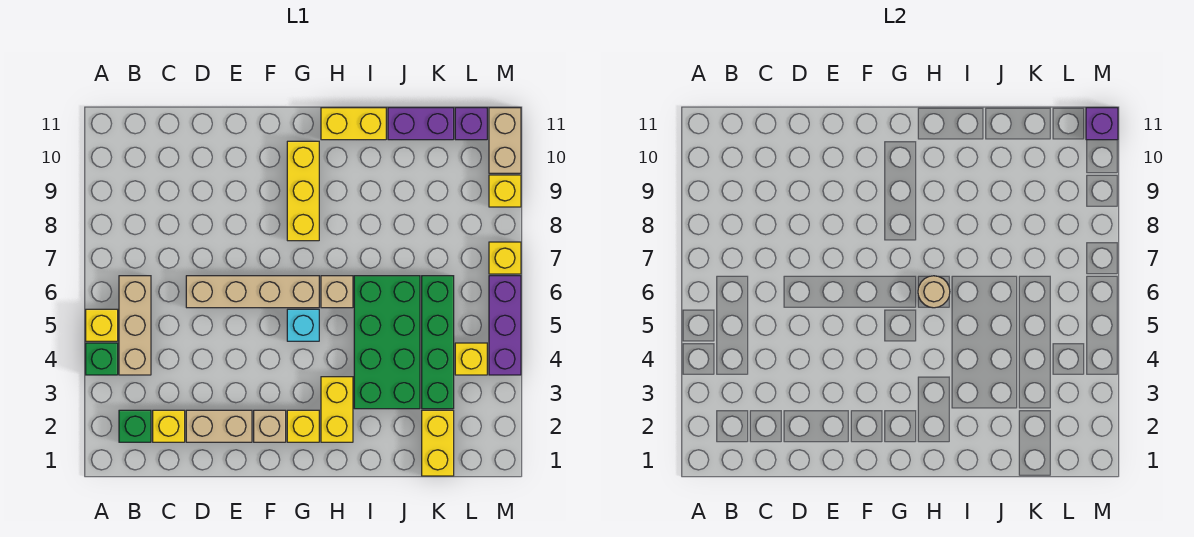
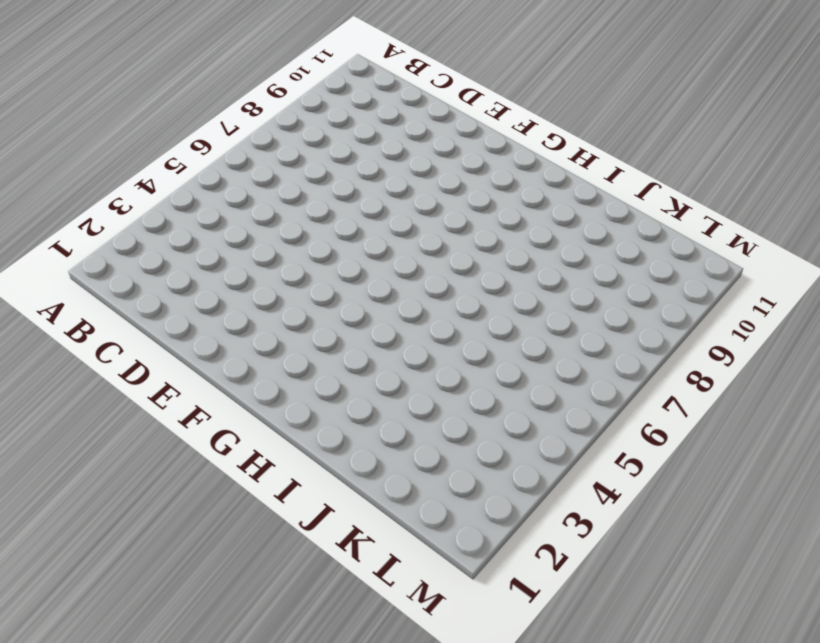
none -> green 1x1 brick [86,343,118,375]
none -> yellow 1x1 brick [86,309,118,341]
none -> green 1x1 brick [119,410,151,442]

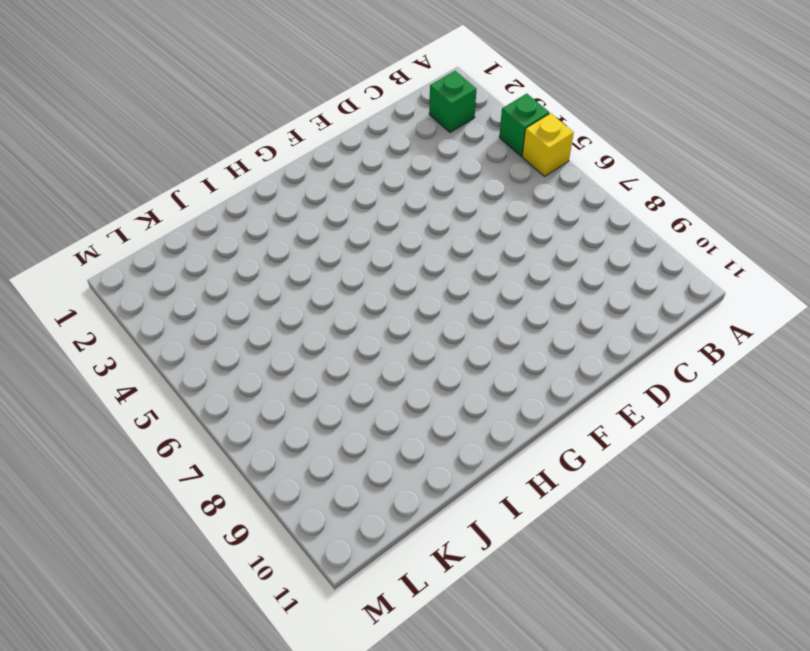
none -> tan 1x3 brick [119,276,151,375]
none -> yellow 1x1 brick [153,410,185,442]
none -> tan 1x2 brick [186,410,252,442]

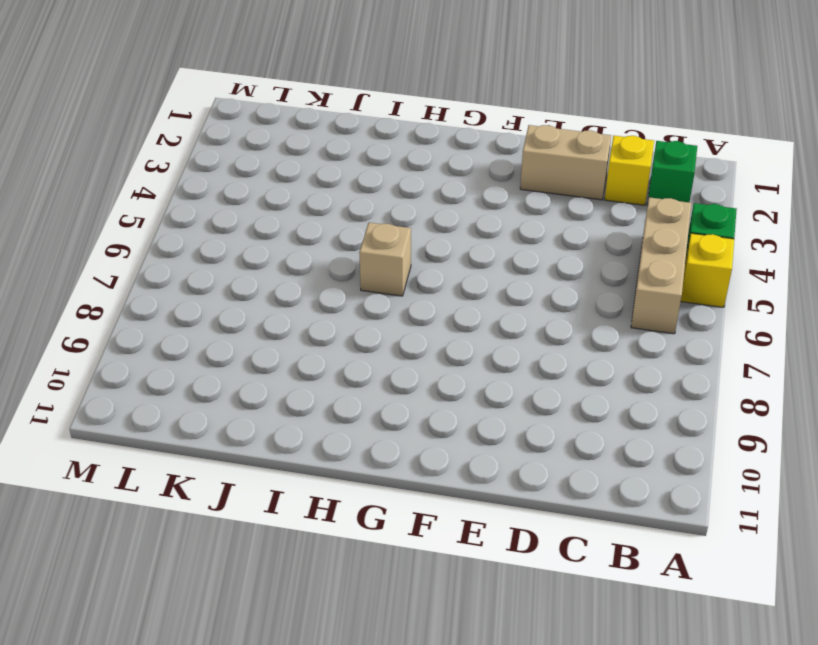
none -> tan 1x4 brick [186,276,319,308]
none -> tan 1x1 brick [254,410,286,442]
none -> yellow 1x1 brick [287,410,319,442]

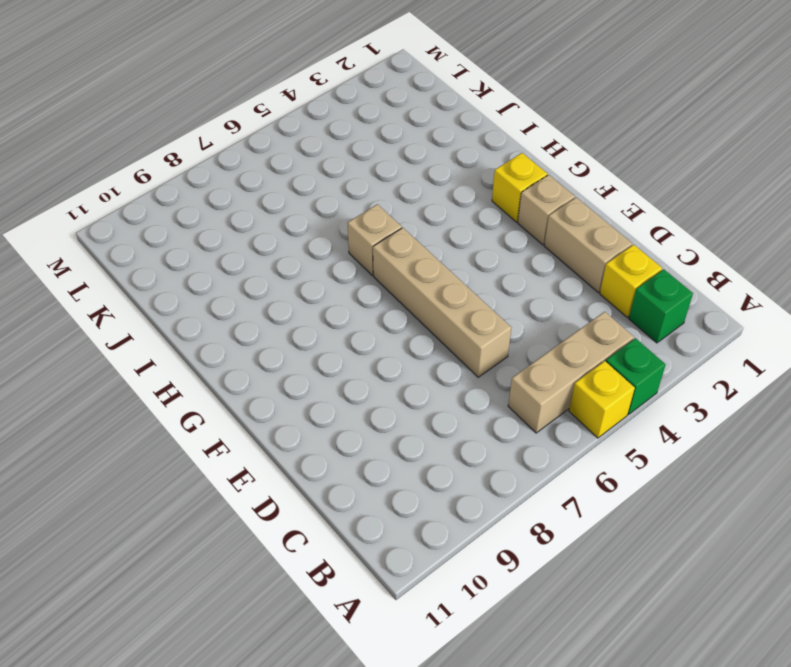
none -> cyan 1x1 brick [287,309,319,341]
none -> yellow 1x3 brick [287,141,319,241]
none -> yellow 1x2 brick [321,377,353,442]

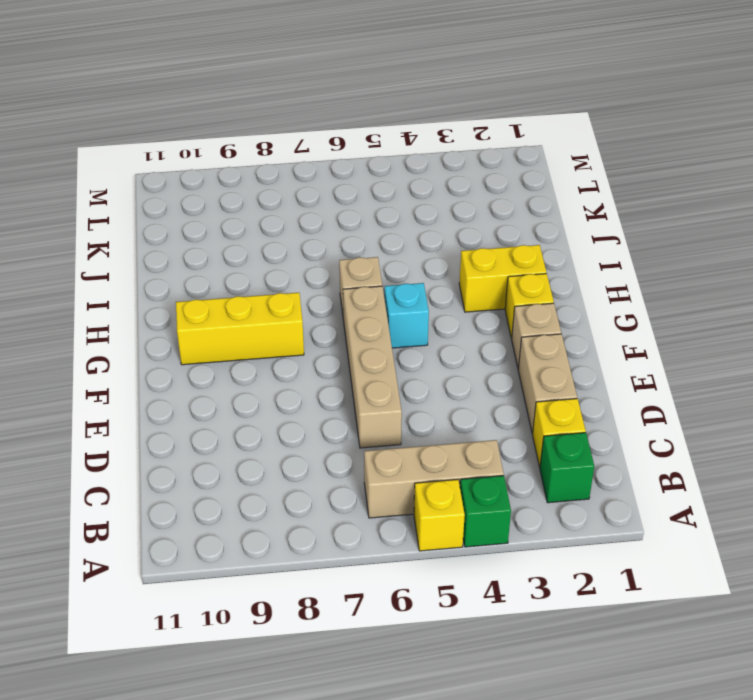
none -> yellow 1x2 brick [321,108,386,140]
none -> green 2x4 brick [354,276,420,409]
none -> purple 1x2 brick [388,108,454,140]

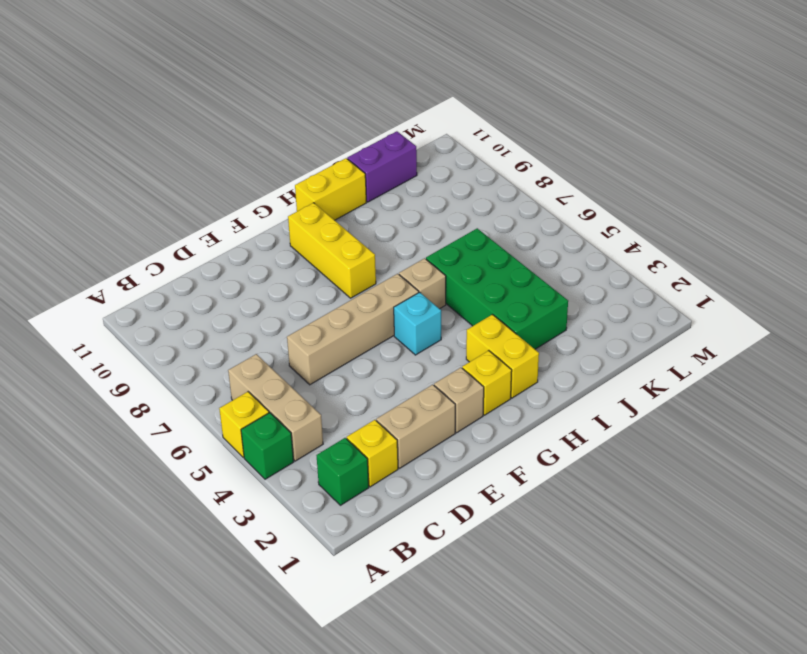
none -> yellow 1x2 brick [422,410,454,476]
none -> green 1x4 brick [422,276,454,409]
none -> yellow 1x1 brick [455,343,487,375]

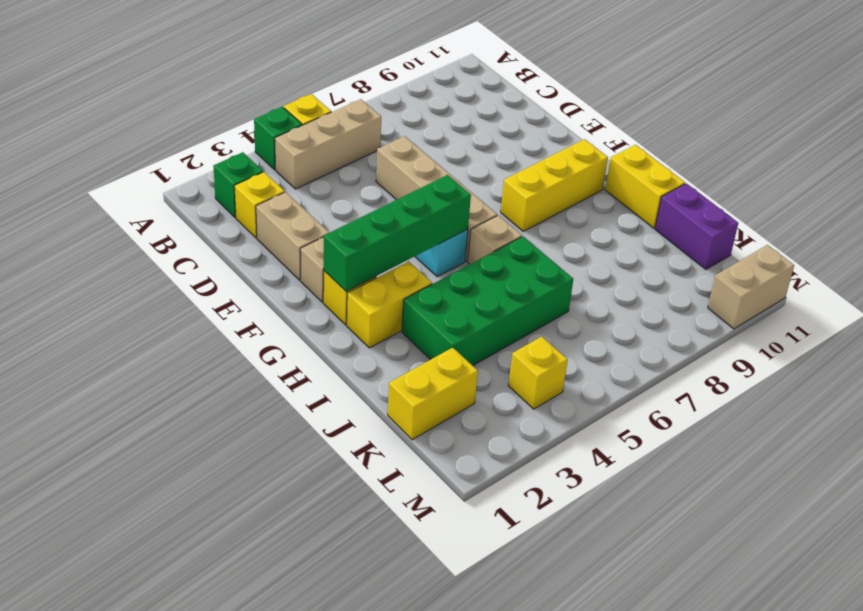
green 1x4 brick [324,175,471,292] -> green 1x4 brick moved to [422,276,454,409]
none -> purple 1x1 brick [455,108,487,140]
none -> purple 1x3 brick [489,276,521,375]
none -> yellow 1x1 brick [489,242,521,274]

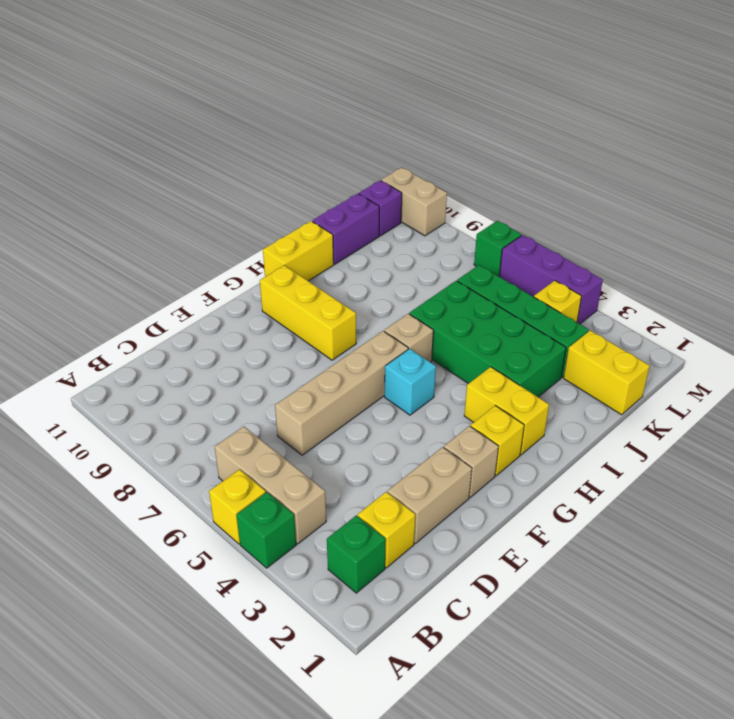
green 1x1 brick [474,221,521,276] -> yellow 1x1 brick [489,242,521,274]
none -> yellow 1x1 brick [489,175,521,207]
none -> tan 1x1 round brick [918,276,950,308]
none -> purple 1x1 brick [1086,108,1118,140]

